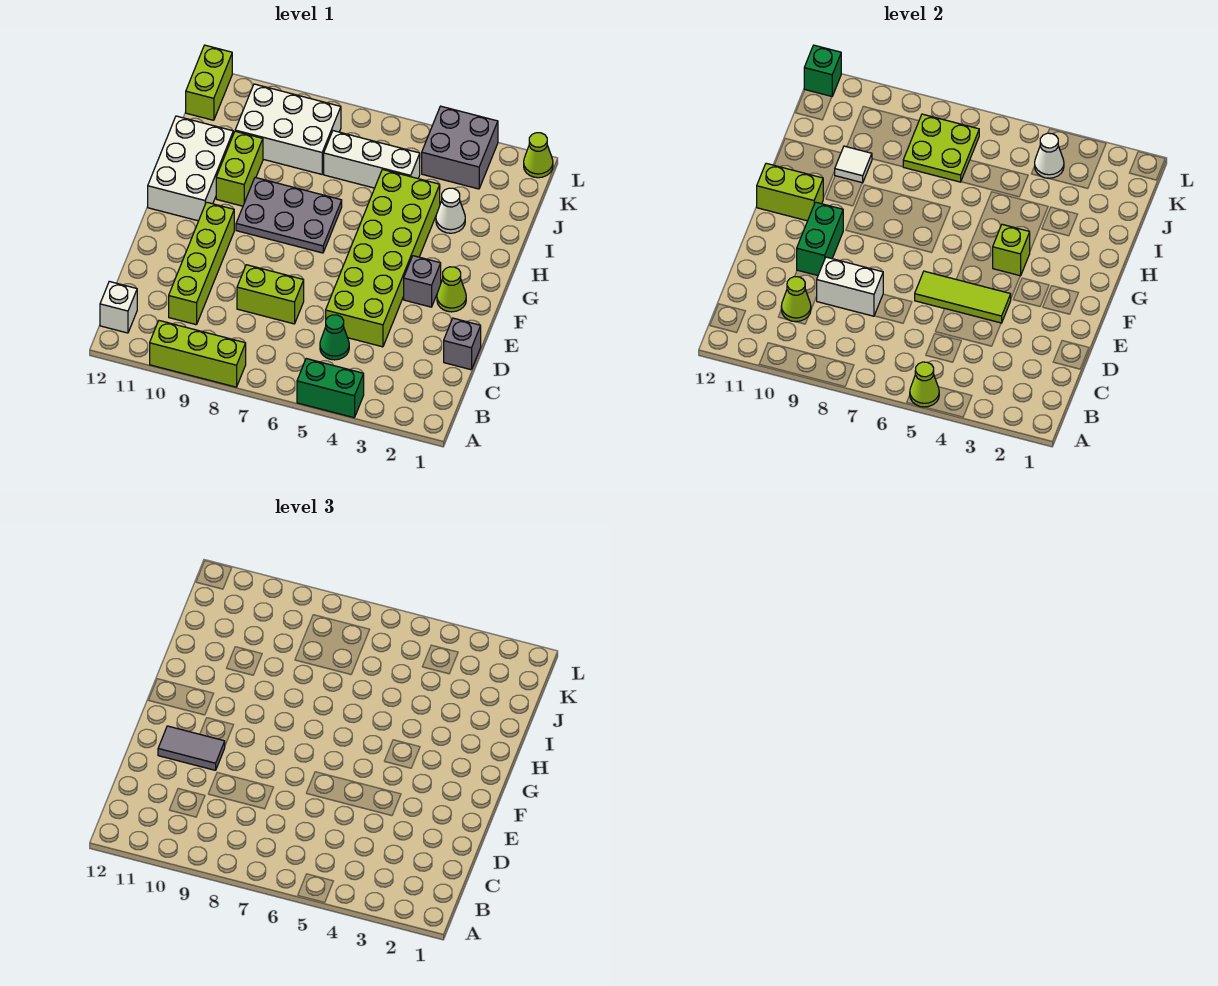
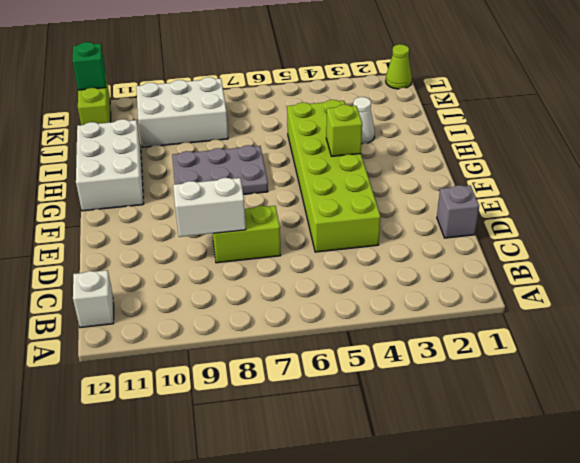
none -> green 1x2 brick [297,359,364,418]
none -> lime 1x3 brick [150,321,246,387]
none -> green 1x1 cone [320,315,349,360]
none -> lime 1x4 brick [169,202,234,325]

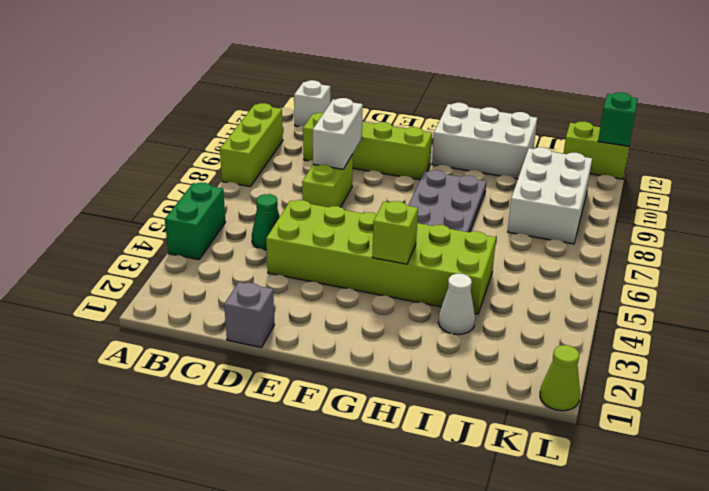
none -> lime 1x1 cone [437,267,466,312]
none -> grey 1x1 brick [404,256,441,307]
none -> lime 1x2 brick [216,131,263,206]
none -> white 1x3 brick [324,131,420,188]

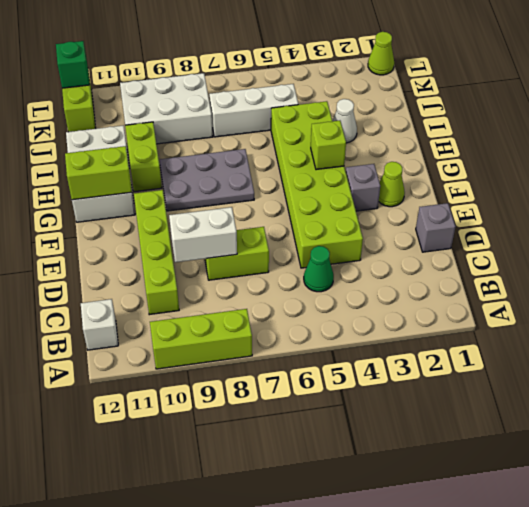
none -> green 1x2 brick [297,359,364,418]
none -> grey 2x2 brick [422,106,498,189]
none -> lime 1x1 cone [910,362,939,407]
none -> lime 1x1 cone [781,277,811,322]

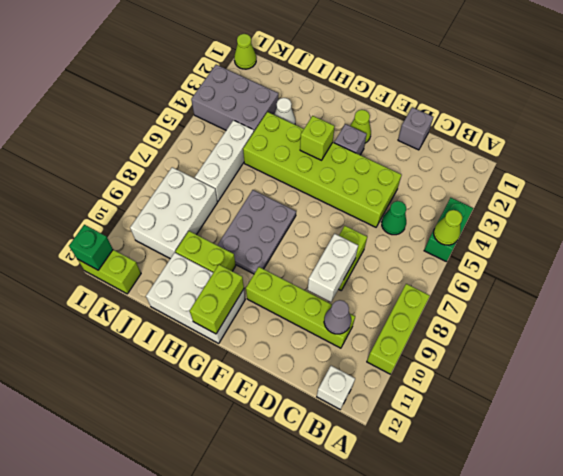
grey 1x1 cone [324,300,351,334] -> lime 1x1 cone [781,277,811,322]
grey 2x3 brick [191,65,278,131] -> grey 2x2 brick [422,106,498,189]
none -> lime 1x3 tile [915,271,1011,323]
none -> green 1x2 brick [797,202,843,275]
none -> white 1x1 tile [835,146,872,183]
none -> lime 2x2 plate [903,114,979,182]

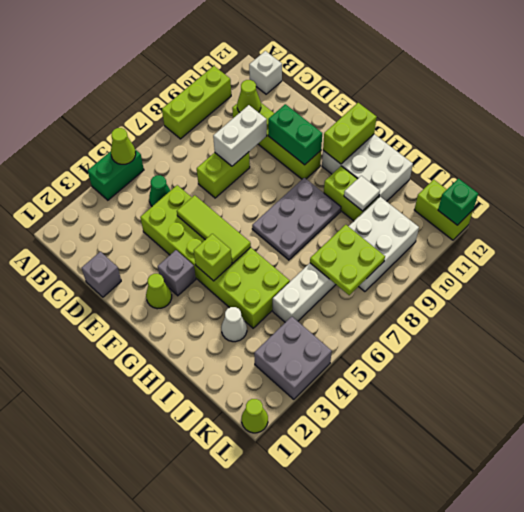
lime 1x3 tile [177,195,251,263] -> lime 1x3 tile turned to [915,271,1011,323]
none -> white 1x1 cone [1035,133,1064,178]
none -> grey 1x2 tile [158,726,225,770]

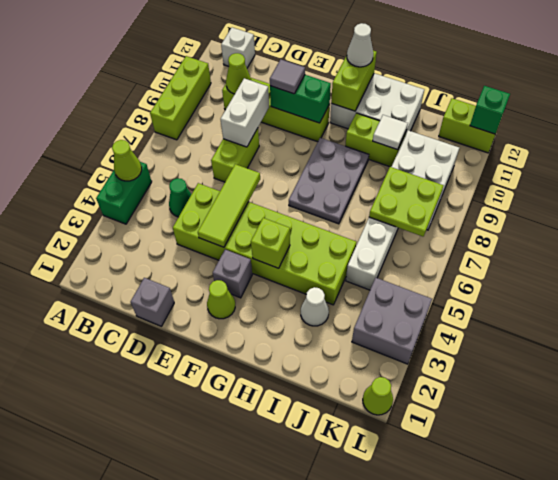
grey 1x1 tile [270,59,305,94] -> grey 1x2 tile [158,726,225,770]
white 1x1 cone [347,23,373,67] -> white 1x1 cone moved to [1035,133,1064,178]

